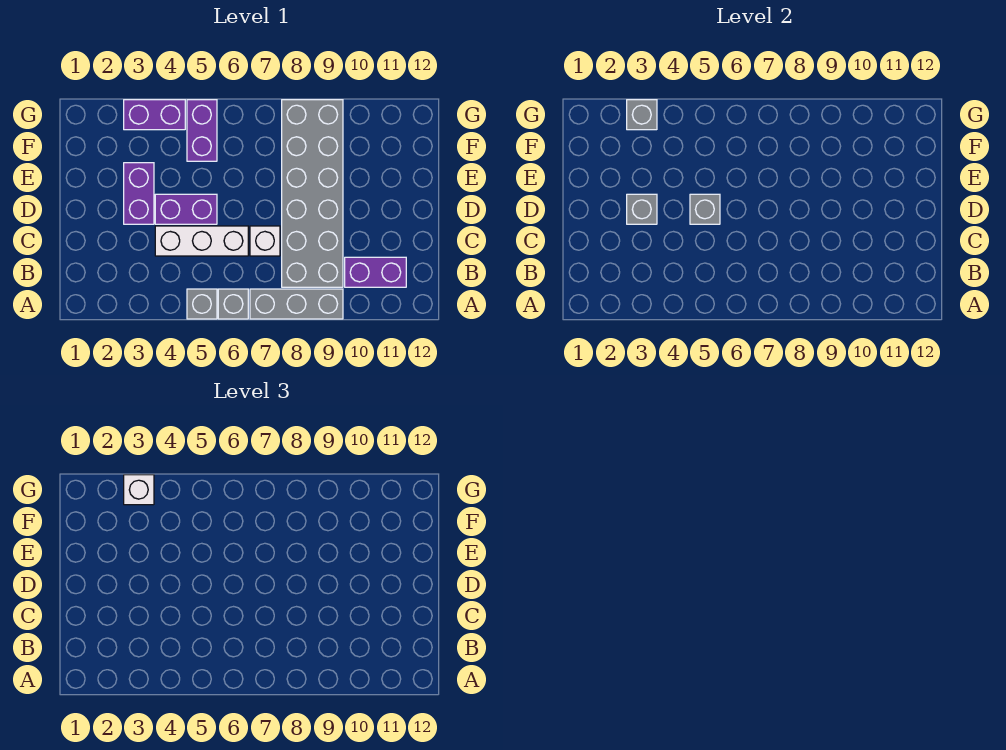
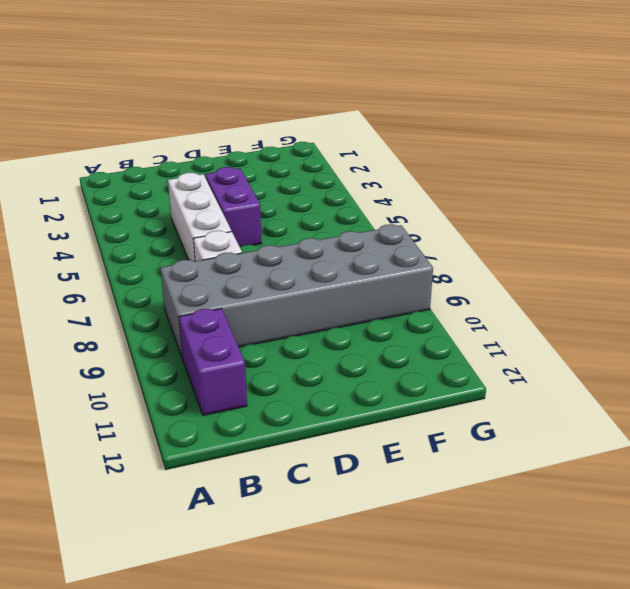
none -> grey 1x1 brick [187,289,217,319]
none -> grey 1x1 brick [218,289,248,319]
none -> grey 1x3 brick [250,289,343,319]

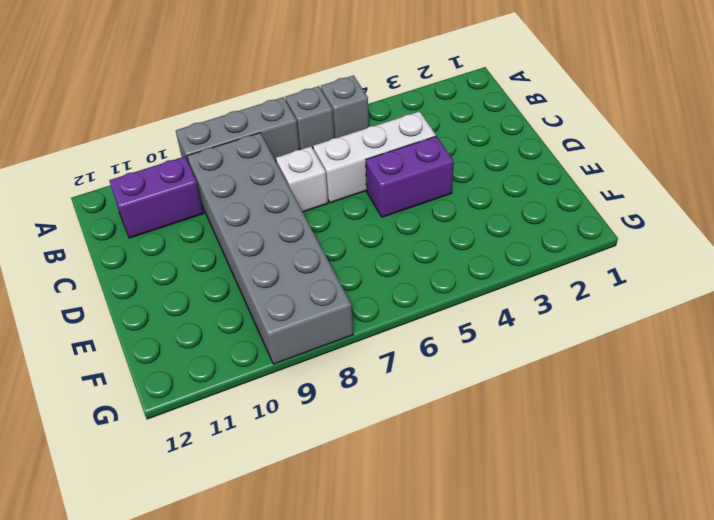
none -> purple 1x2 brick [124,163,154,224]
none -> purple 1x2 brick [187,100,217,161]
none -> purple 1x2 brick [124,100,185,130]

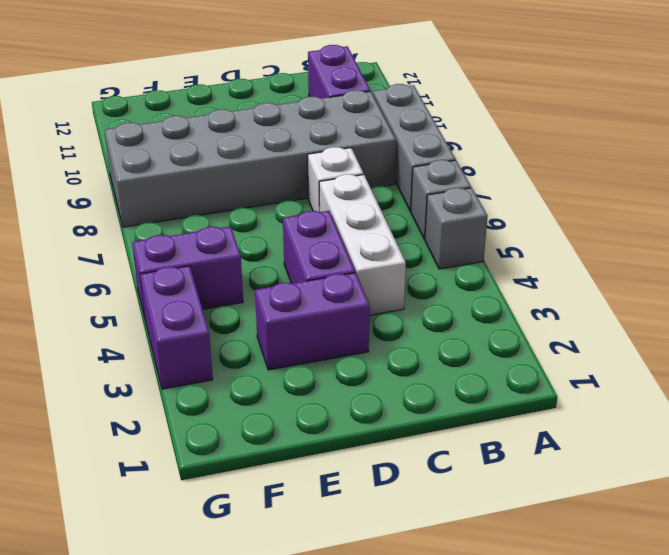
none -> grey 1x1 brick [627,194,657,224]
none -> grey 1x1 brick [690,194,720,224]
none -> grey 1x1 brick [627,100,657,130]

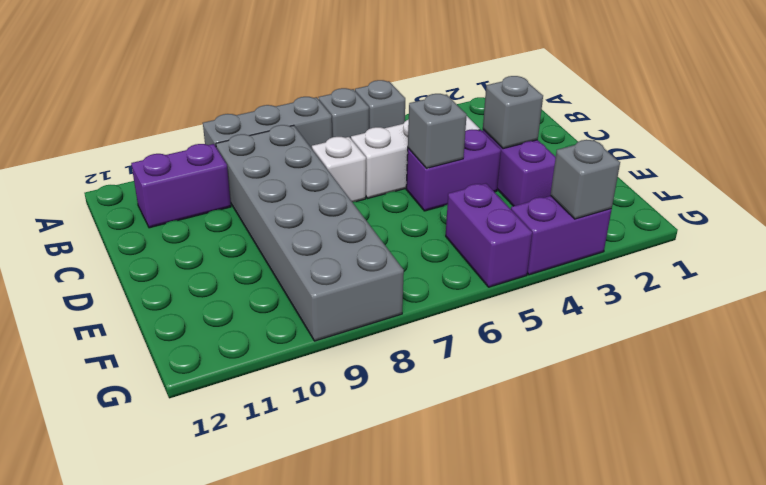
none -> white 1x1 brick [124,475,154,505]

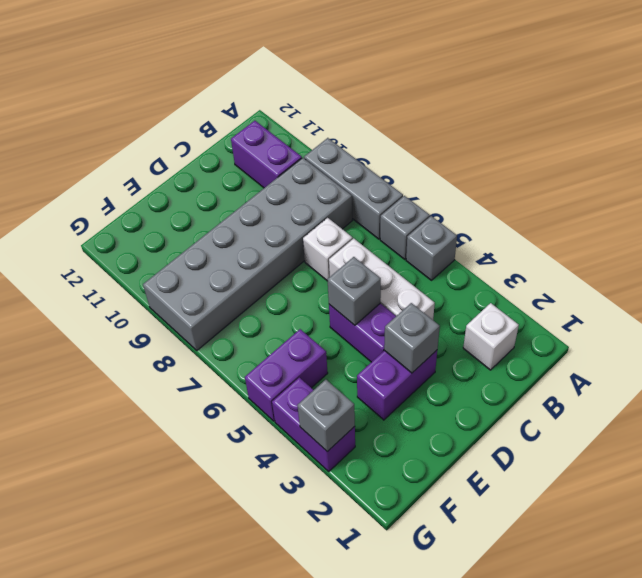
white 1x1 brick [463,303,519,370] -> white 1x1 brick moved to [124,475,154,505]

